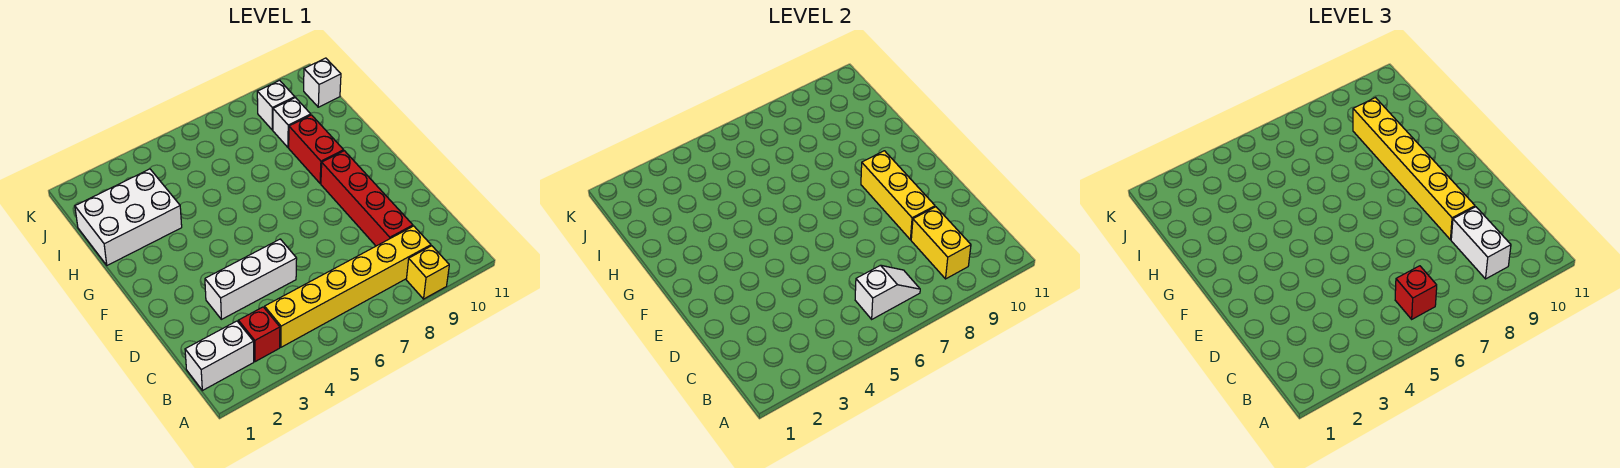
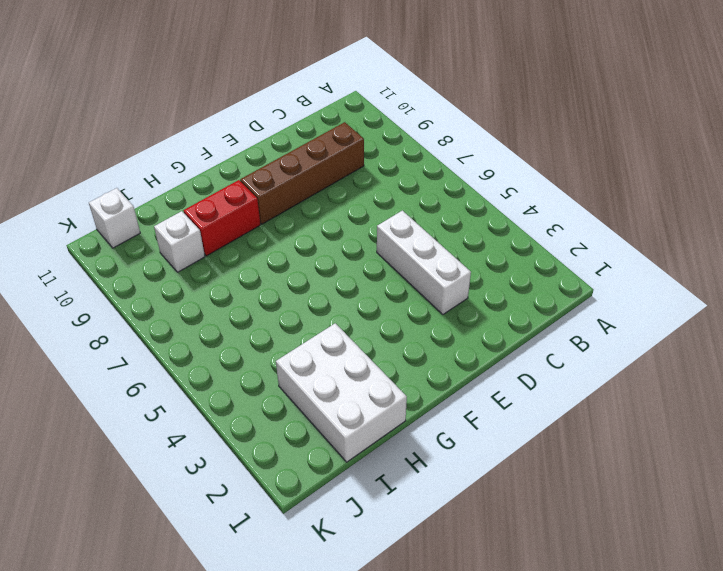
brown 1x4 brick [240,122,364,224] -> red 1x4 brick [321,151,413,246]
none -> yellow 1x1 brick [406,246,449,299]
none -> white 1x2 brick [185,321,254,391]
none -> red 1x1 brick [238,307,280,362]

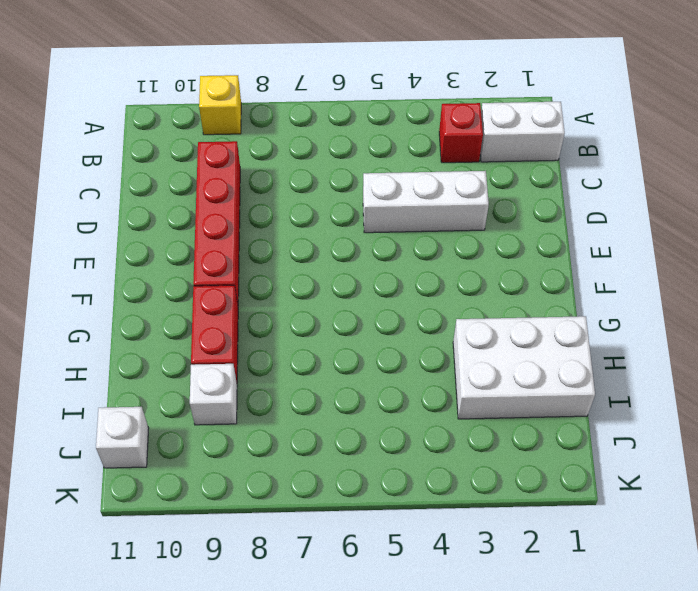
none -> yellow 1x6 brick [265,226,431,347]
none -> white 1x1 brick [257,80,295,130]
none -> white 1x2 slope [855,265,920,319]

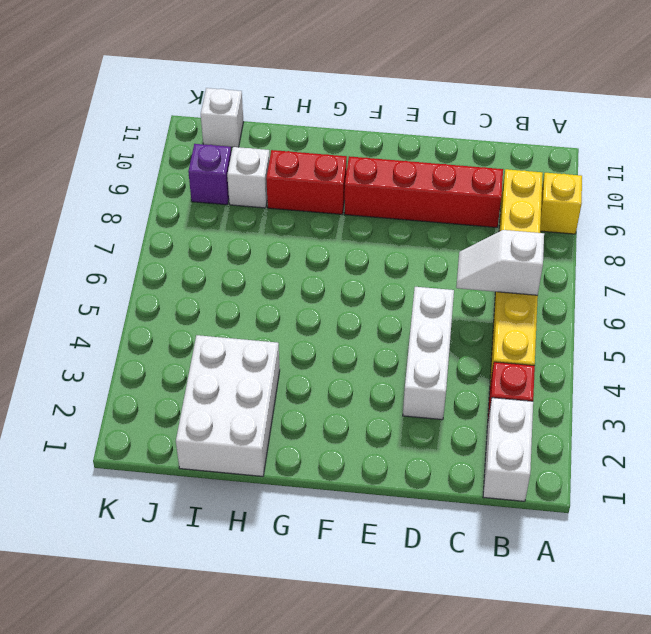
white 1x2 slope [456,230,544,295] -> white 1x2 slope turned to [855,265,920,319]
purple 1x1 brick [188,144,231,205] -> white 1x1 brick [257,80,295,130]
none -> yellow 1x2 brick [911,207,971,279]
none -> yellow 1x3 brick [861,151,935,240]
none -> red 1x1 brick [1395,266,1437,319]

